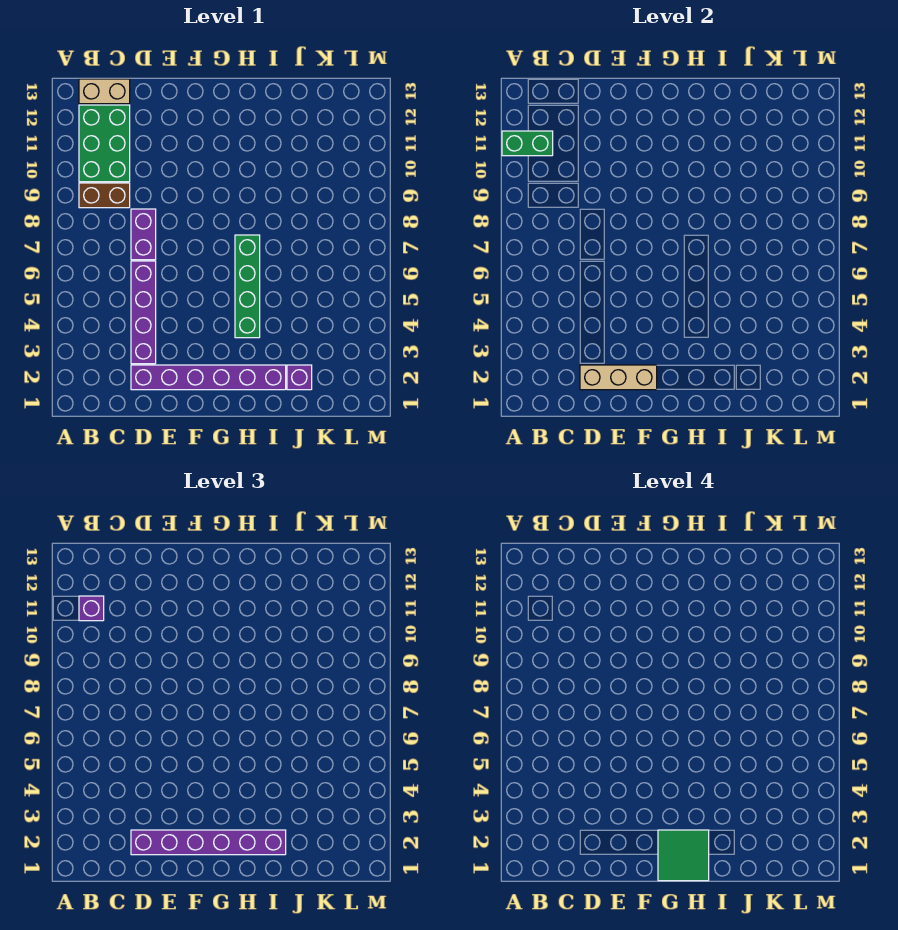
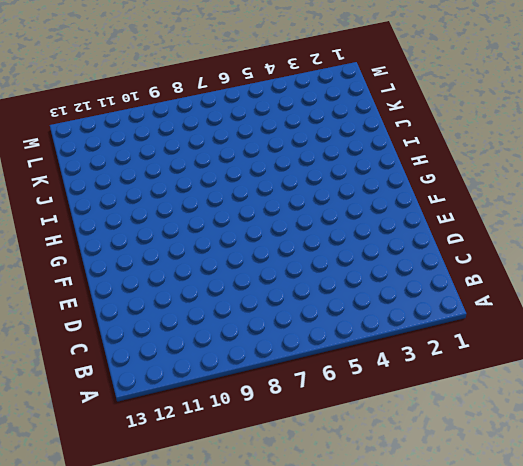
none -> brown 1x2 brick [79,183,130,208]
none -> green 2x3 brick [79,105,130,182]
none -> tan 1x2 brick [79,79,130,104]

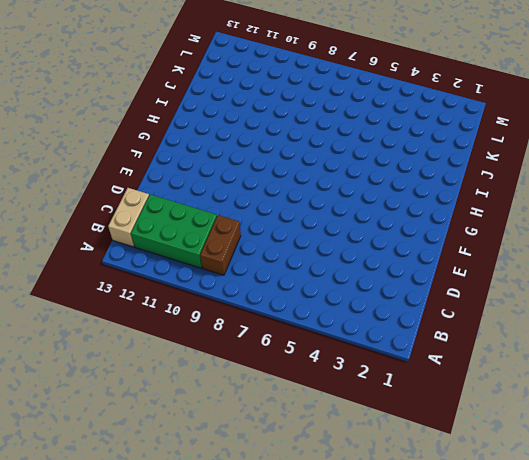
none -> purple 1x6 brick [131,365,286,390]
none -> purple 1x4 brick [131,261,156,364]
none -> purple 1x2 brick [131,209,156,260]

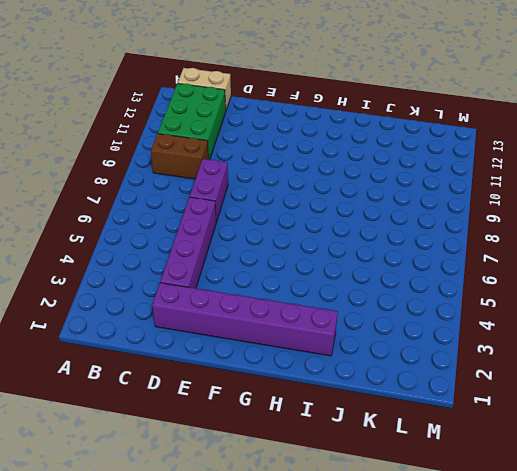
none -> green 1x4 brick [235,235,260,338]
none -> purple 1x1 brick [287,365,312,390]
none -> green 1x2 brick [502,131,553,156]

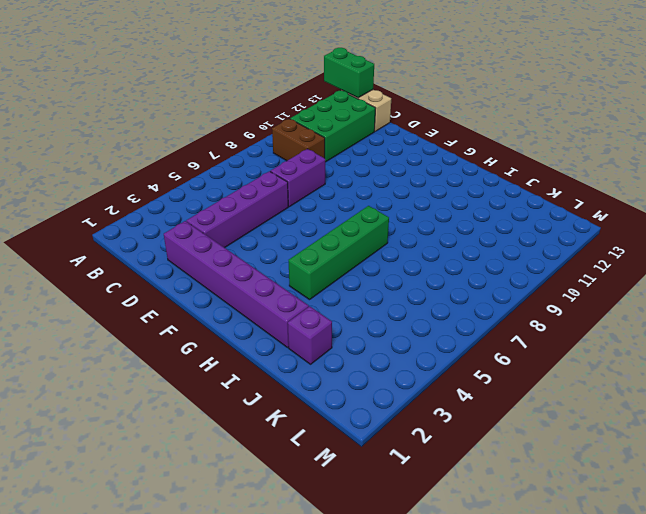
green 1x2 brick [324,48,374,98] -> green 1x2 brick moved to [502,131,553,156]
none -> tan 1x3 brick [580,365,657,390]
none -> purple 1x1 brick [79,596,104,621]
none -> purple 1x6 brick [131,830,286,855]

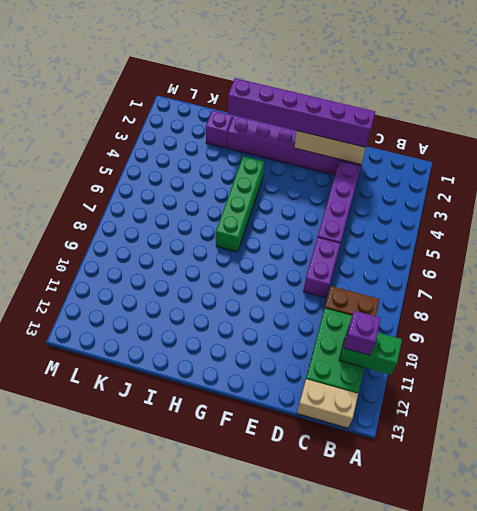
none -> green 2x2 tile [658,830,709,881]

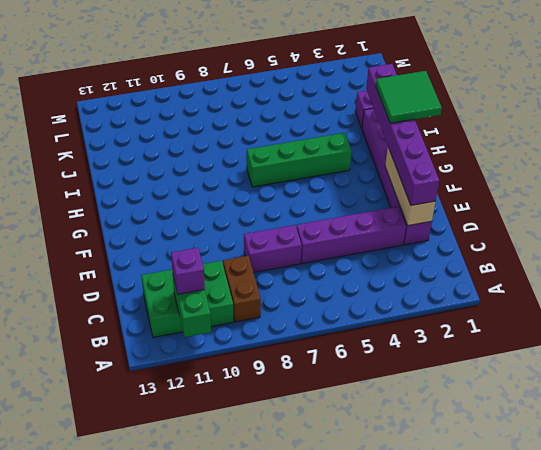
none -> tan 1x2 brick [79,79,130,104]

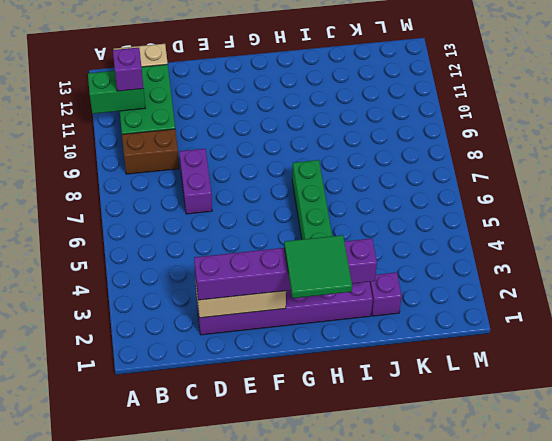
none -> purple 1x4 brick [131,261,156,364]

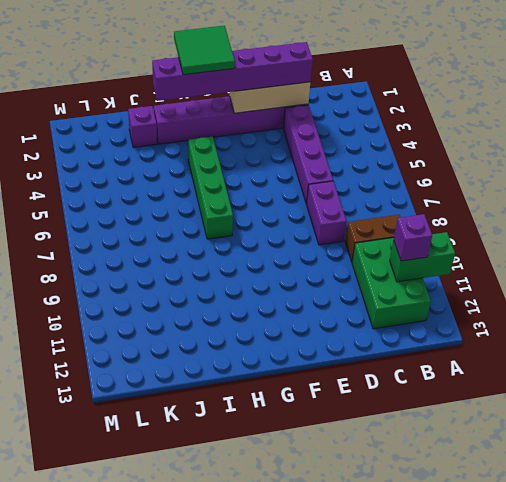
none -> tan 1x2 brick [79,79,130,104]

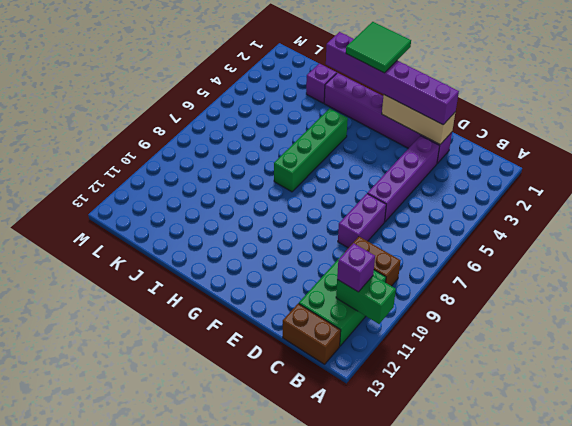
brown 1x2 brick [283,304,341,364] -> tan 1x2 brick [79,79,130,104]

